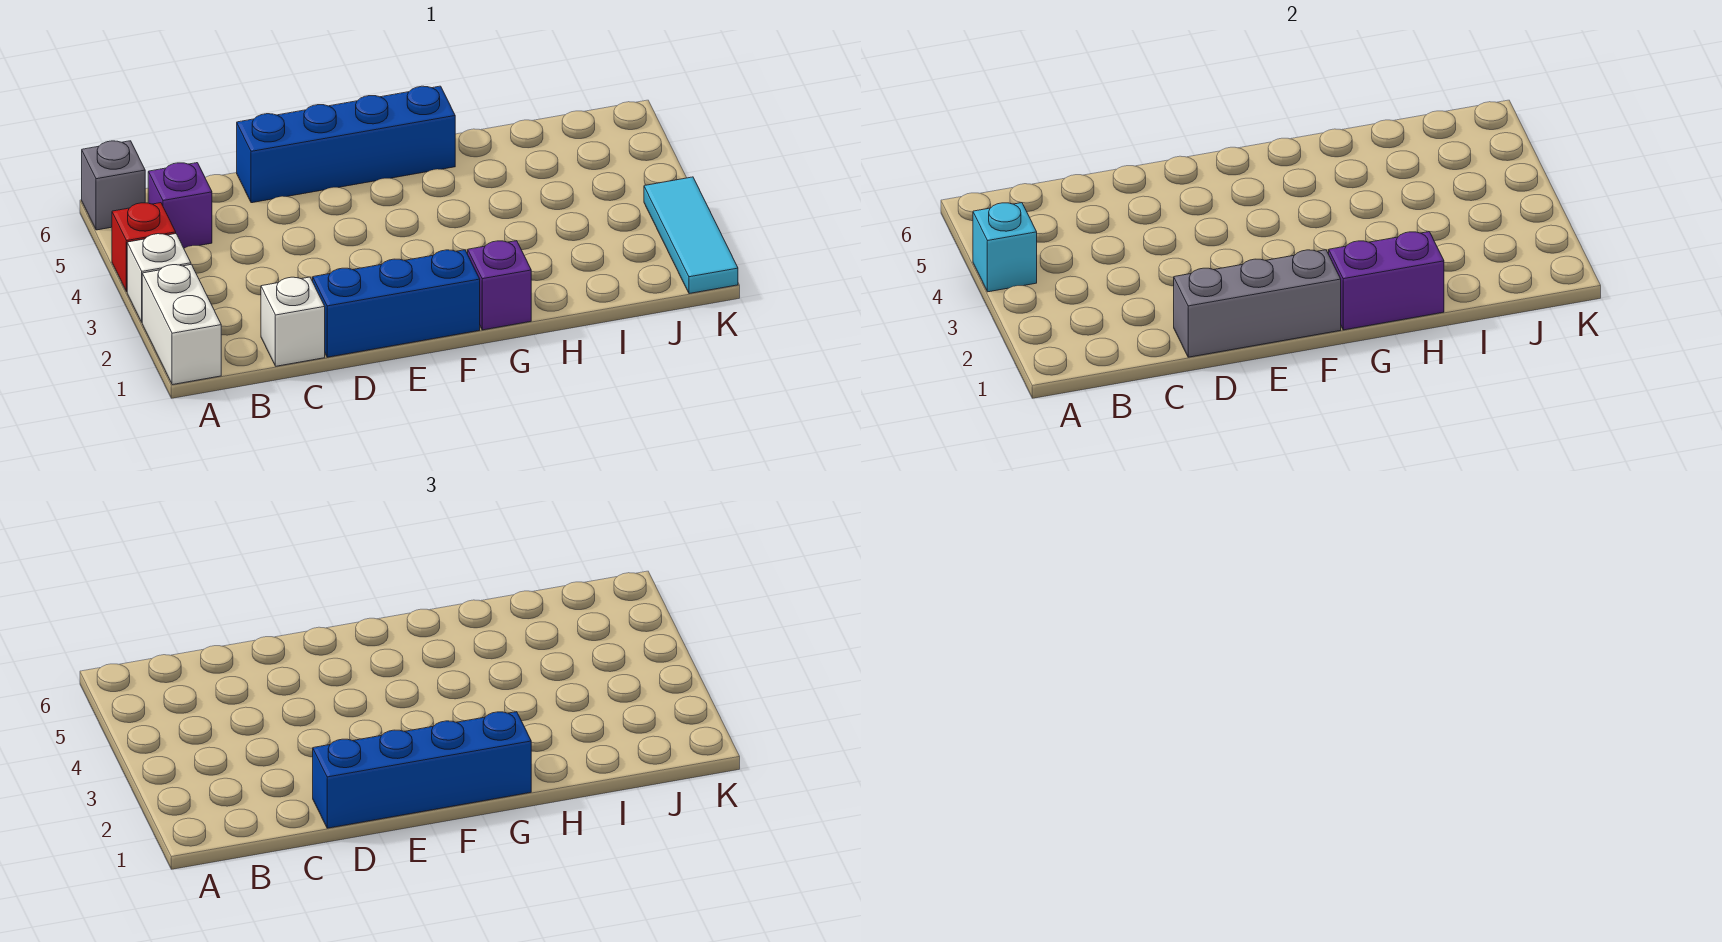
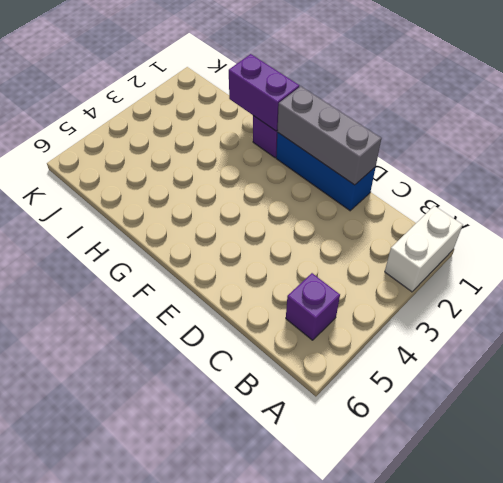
none -> white 1x1 brick [127,234,191,322]
none -> red 1x1 brick [112,203,176,292]
none -> grey 1x1 brick [82,141,145,230]

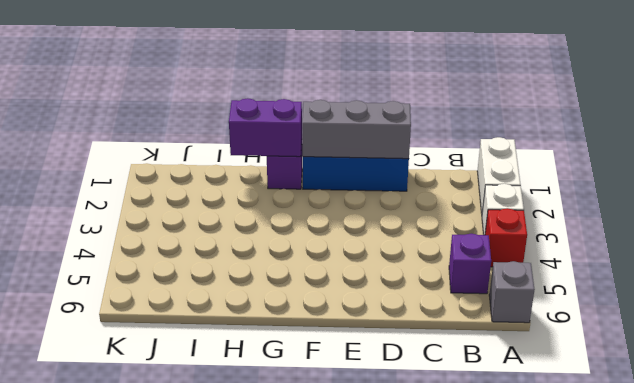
none -> white 1x1 brick [261,277,325,366]
none -> blue 1x4 brick [237,86,455,203]
none -> cyan 1x3 tile [644,177,738,294]

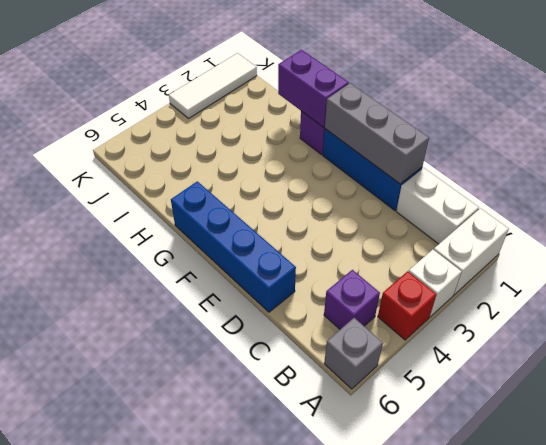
white 1x2 brick [396,168,479,244] -> white 1x1 brick [261,277,325,366]
white 1x3 tile [169,53,257,118] -> cyan 1x3 tile [644,177,738,294]
none -> cyan 1x1 brick [973,203,1037,292]
none -> blue 1x4 brick [313,712,531,828]

